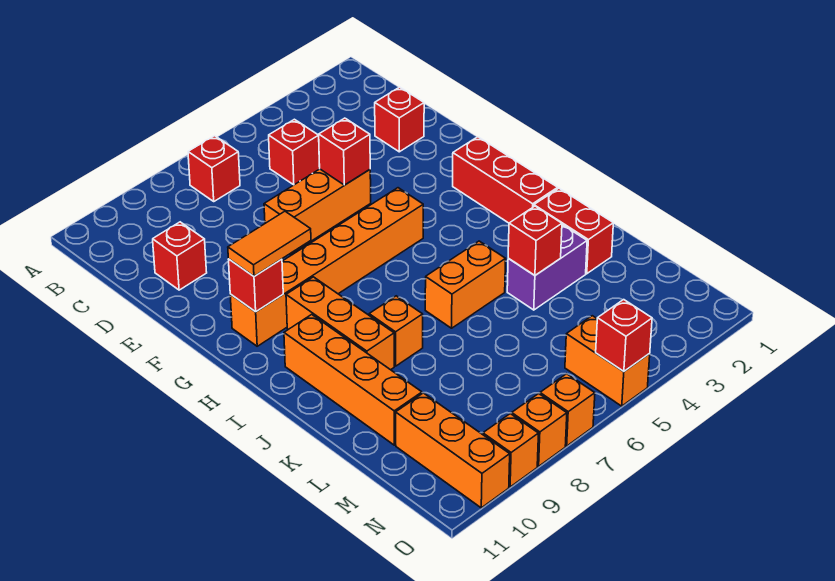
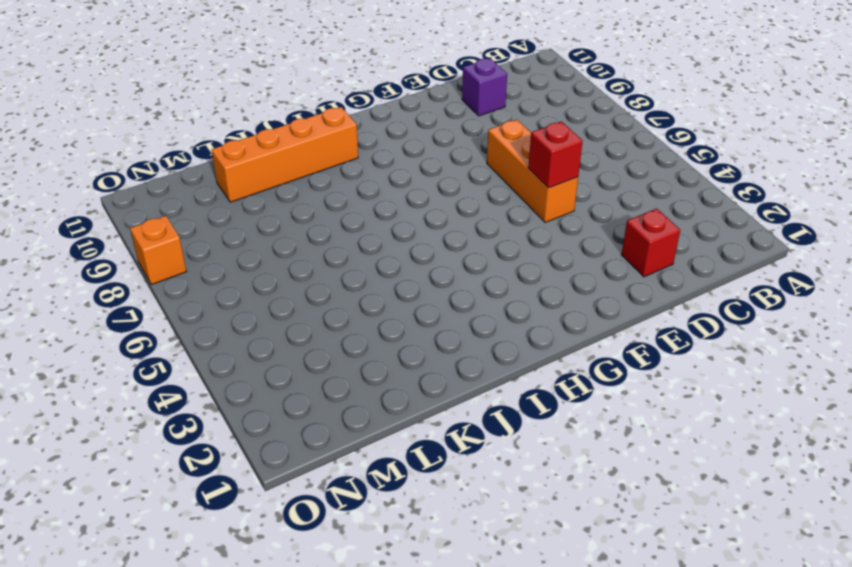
purple 1x1 brick [462,58,507,116] -> red 1x1 brick [153,222,207,290]
none -> red 1x1 brick [188,136,240,201]
none -> red 1x1 brick [269,119,320,185]
none -> red 1x3 brick [453,137,558,223]

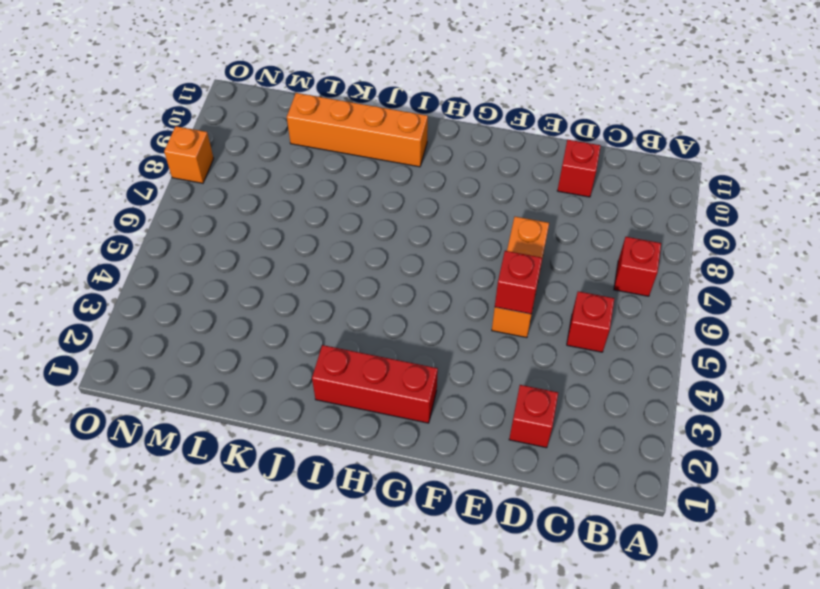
none -> orange 1x6 brick [230,188,423,346]
none -> orange 1x3 brick [286,277,394,370]
none -> red 1x2 brick [534,188,613,274]

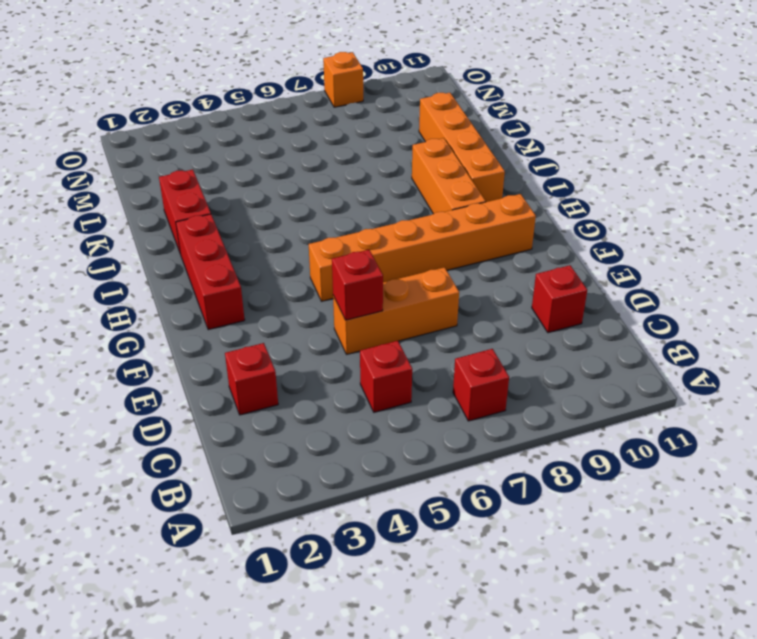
none -> orange 1x2 brick [425,241,506,328]
none -> orange 1x1 brick [369,296,423,366]
none -> purple 1x2 brick [507,225,587,310]

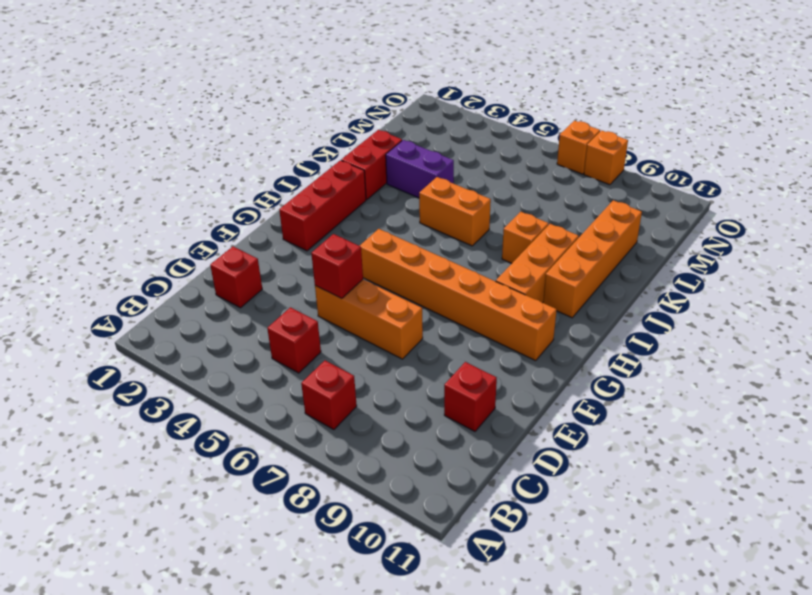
none -> orange 1x3 brick [396,393,510,508]
none -> orange 1x2 brick [565,316,650,406]
none -> orange 1x1 brick [483,414,539,487]

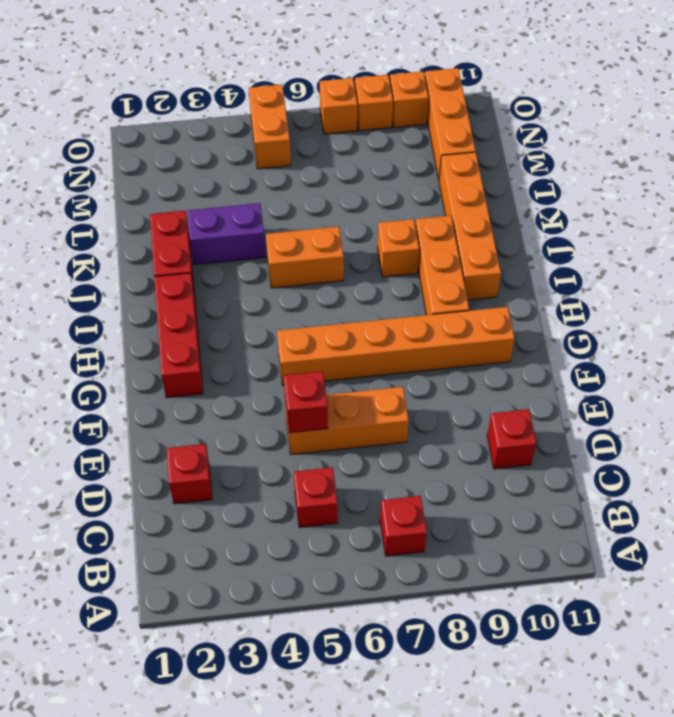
none -> red 1x1 brick [228,259,283,312]
none -> red 1x1 brick [508,206,562,275]
none -> red 1x1 brick [596,300,652,371]

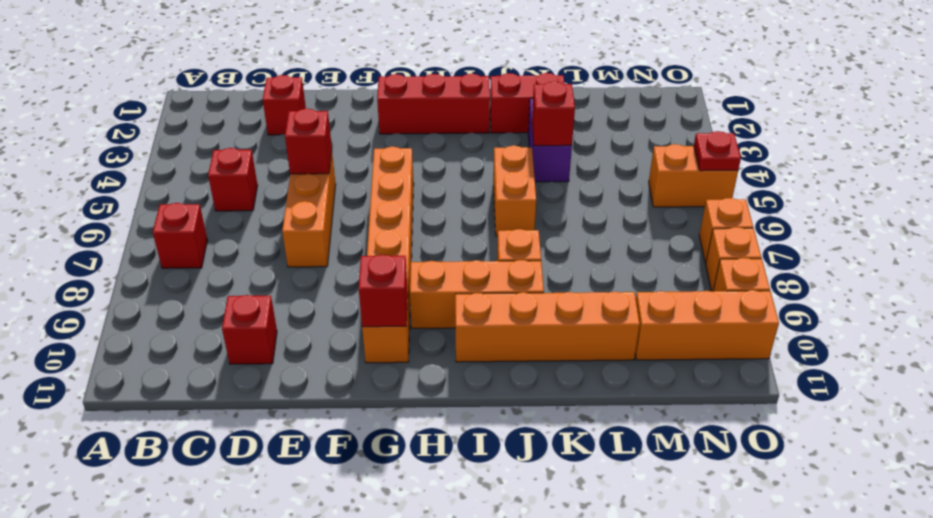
red 1x1 plate [694,131,741,171] -> red 1x1 brick [596,300,652,371]
none -> orange 1x2 tile [228,211,311,276]

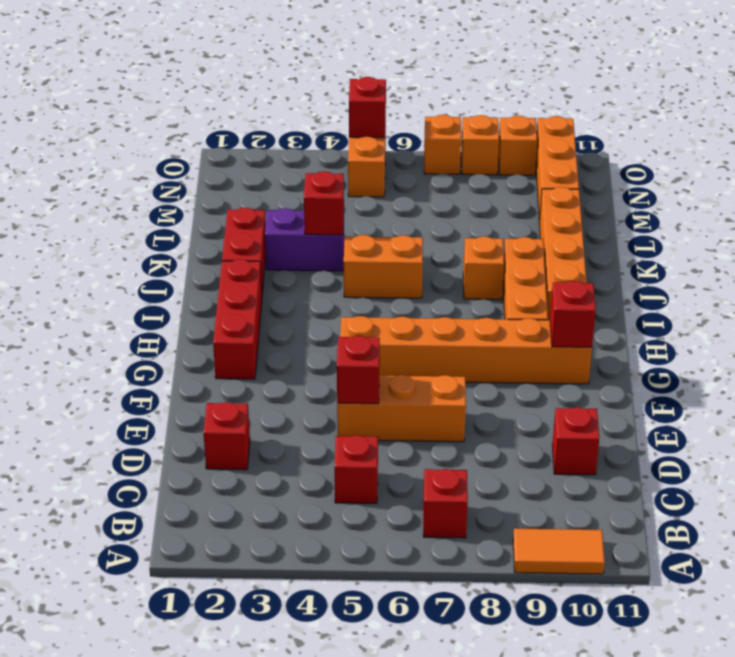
orange 1x2 tile [513,528,605,574] -> orange 1x2 tile moved to [228,211,311,276]

